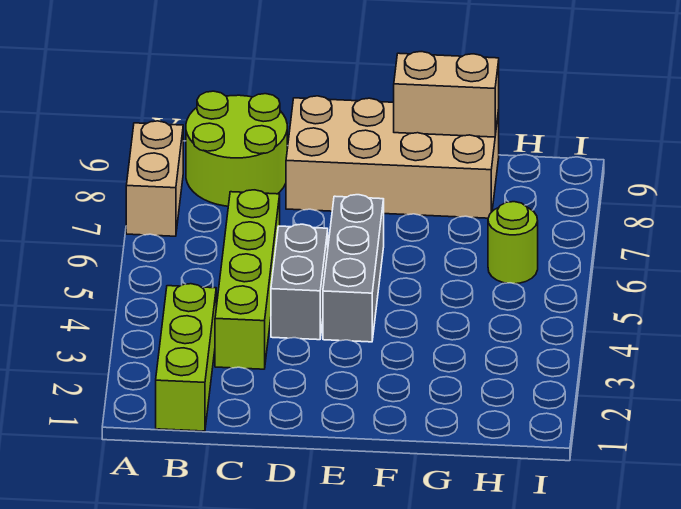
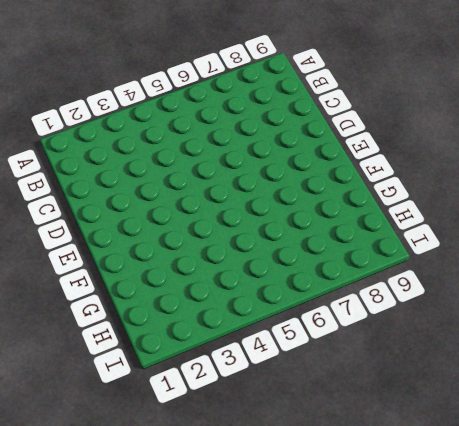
none -> tan 1x2 brick [126,121,183,236]
none -> lime 1x3 brick [156,284,216,431]

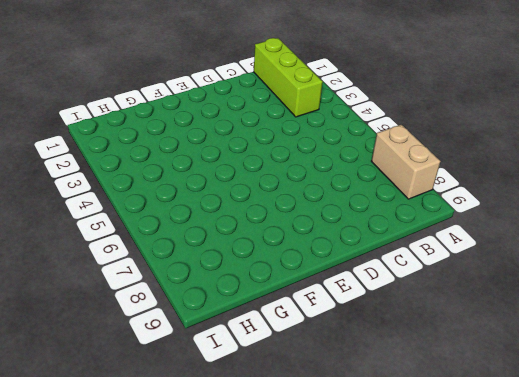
none -> lime 2x2 round brick [186,91,287,206]
none -> lime 1x4 brick [215,190,280,369]

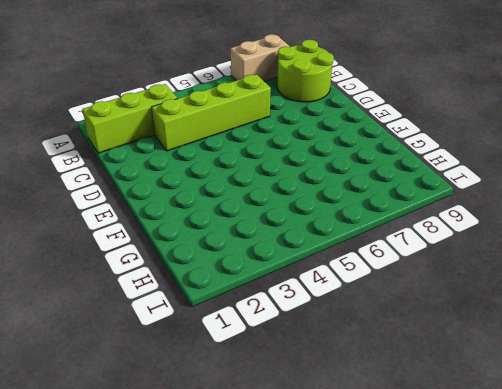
none -> grey 1x2 brick [271,224,328,340]
none -> tan 2x4 brick [286,96,499,218]

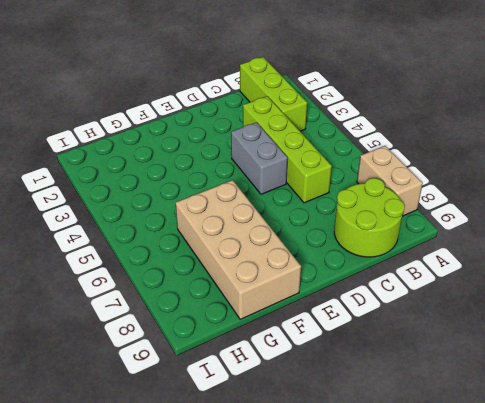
tan 2x4 brick [176,180,301,319] -> tan 2x4 brick turned to [286,96,499,218]
none -> grey 1x3 brick [323,195,384,342]
none -> lime 1x1 round brick [488,202,538,284]

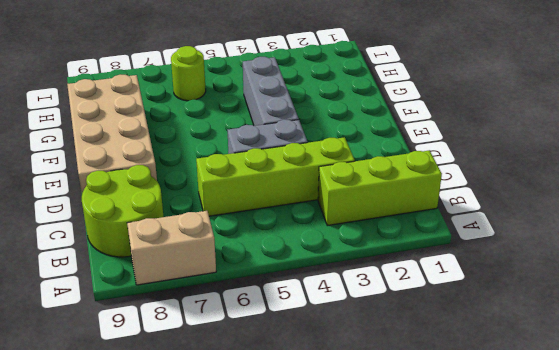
grey 1x3 brick [243,57,299,126] -> grey 1x3 brick turned to [323,195,384,342]
none -> tan 1x2 brick [394,52,499,137]

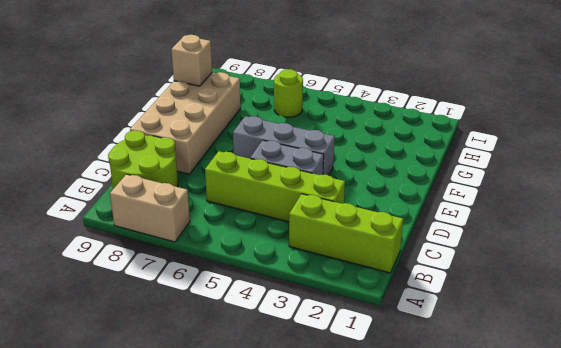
tan 1x1 brick [171,35,212,86] -> tan 1x2 brick [394,52,499,137]

